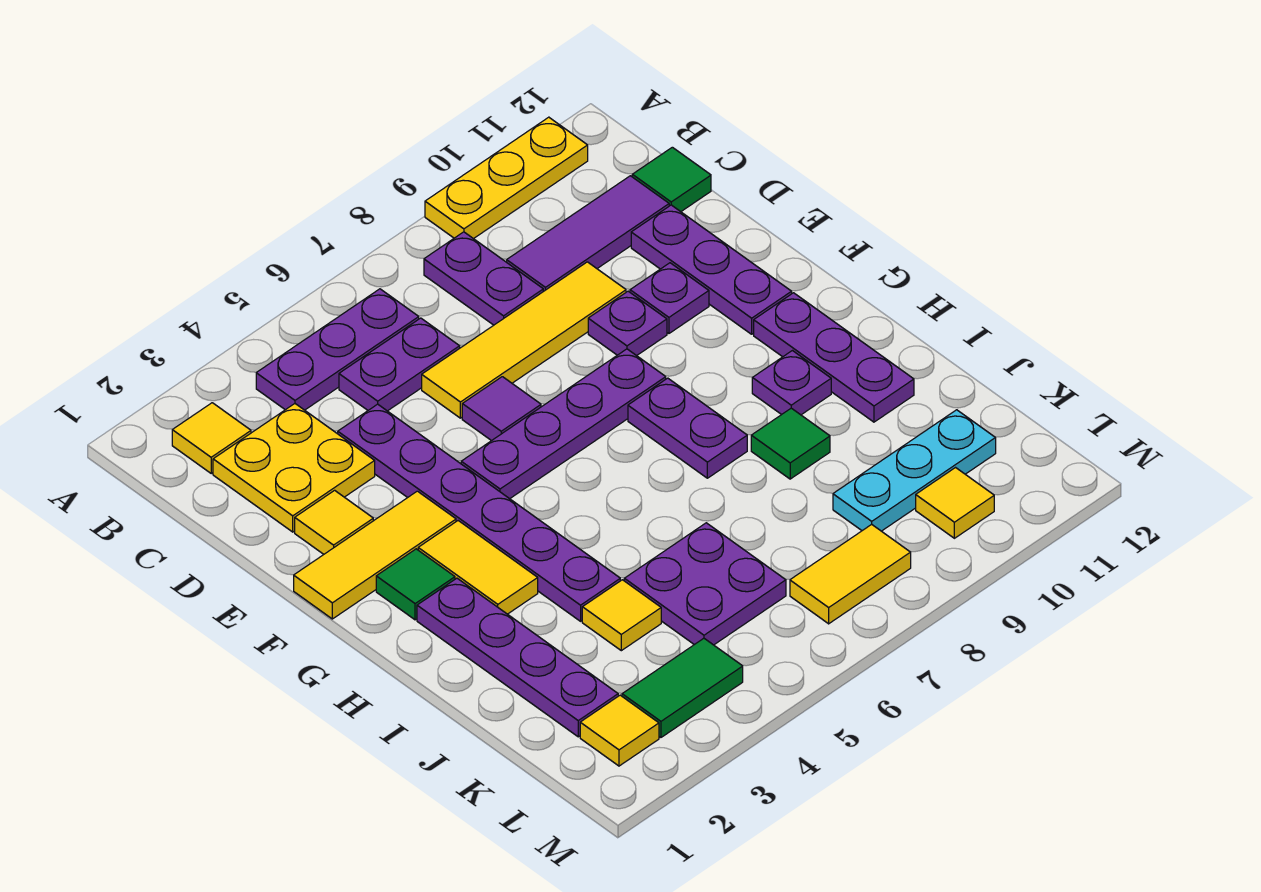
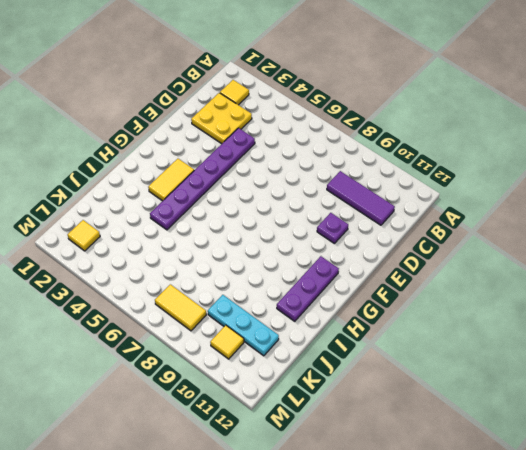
none -> yellow 1x3 plate [425,117,588,239]
none -> purple 1x3 plate [256,289,419,410]
none -> purple 1x2 plate [424,232,543,325]
none -> purple 1x2 plate [339,318,460,411]

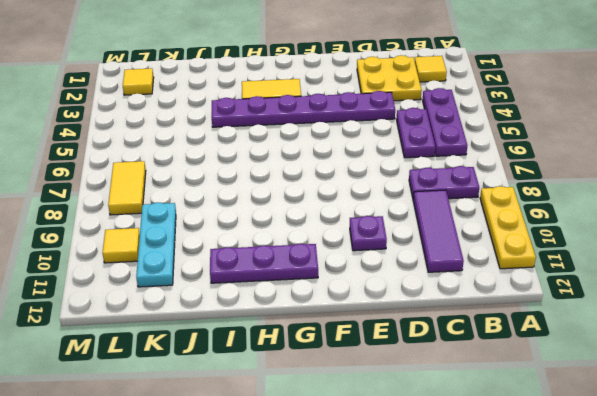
none -> green 1x1 tile [632,147,711,212]
none -> yellow 1x4 tile [422,262,626,418]
none -> purple 1x3 plate [631,205,792,334]
none -> yellow 1x1 tile [295,490,373,554]

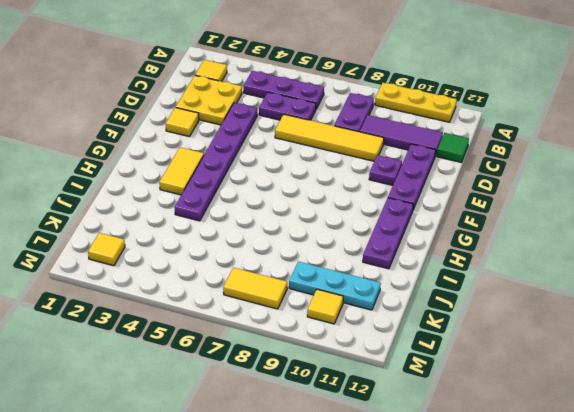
none -> purple 1x1 tile [462,377,541,441]
none -> purple 1x1 plate [588,291,667,356]
none -> yellow 1x3 tile [294,491,456,619]
none -> purple 1x4 plate [461,349,666,499]

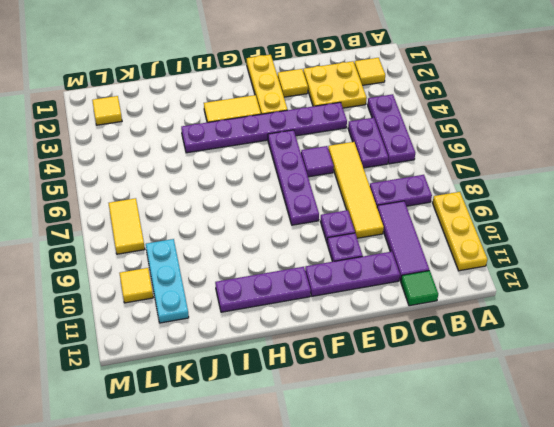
yellow 1x3 plate [247,55,288,114] -> yellow 1x3 tile [294,491,456,619]
none -> green 1x1 tile [376,549,455,620]
none -> purple 1x2 plate [628,378,747,478]
none -> purple 1x4 plate [417,578,618,737]
none -> purple 1x1 plate [752,351,831,415]

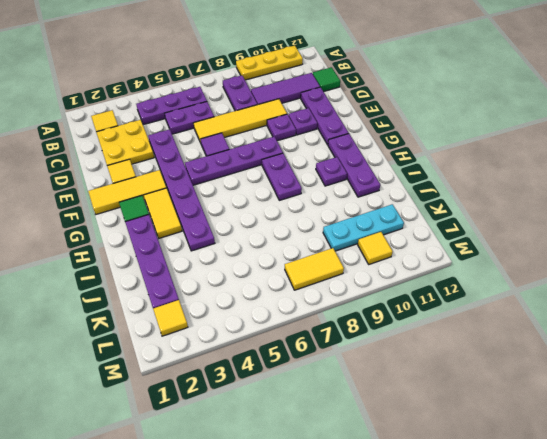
none -> green 1x1 tile [751,408,830,479]
none -> yellow 1x1 tile [582,580,661,651]
none -> purple 2x2 plate [624,523,786,645]
none -> green 1x2 tile [622,638,743,737]

